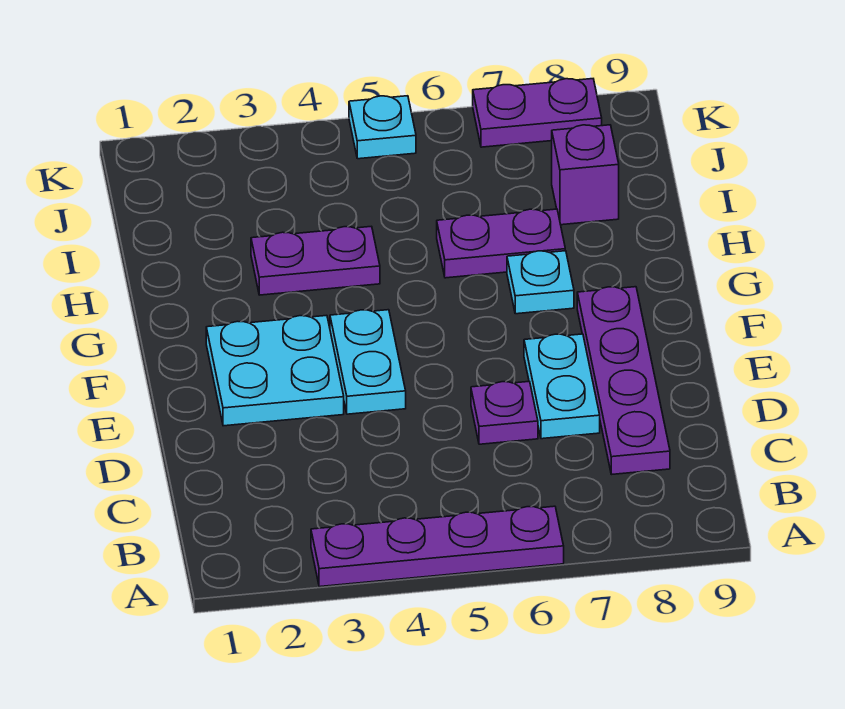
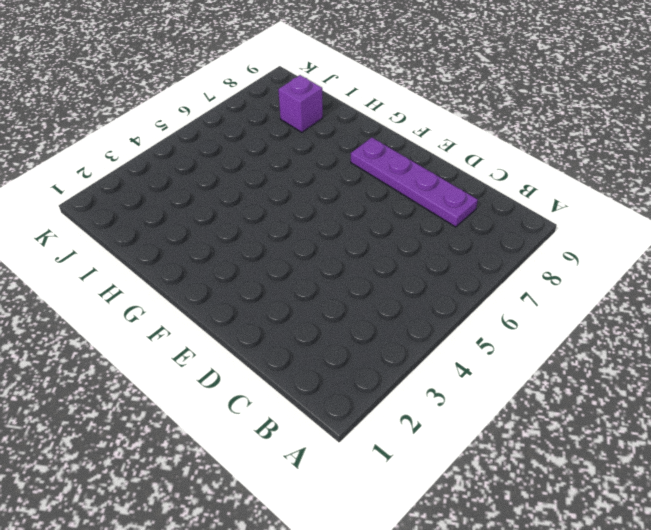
none -> purple 1x4 plate [311,506,564,587]
none -> purple 1x1 plate [471,382,538,444]
none -> cyan 1x2 plate [524,334,600,439]

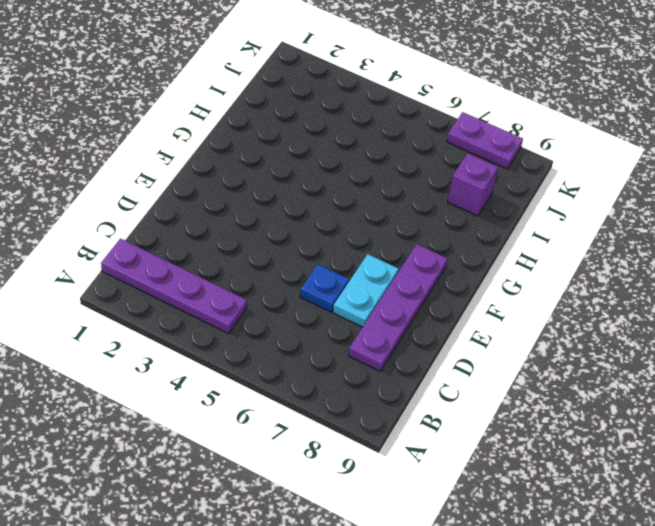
purple 1x4 plate [101,239,247,334] -> purple 1x4 plate moved to [311,506,564,587]
blue 1x1 plate [300,264,349,312] -> purple 1x1 plate [471,382,538,444]
none -> cyan 2x2 plate [206,315,344,426]
none -> cyan 1x2 plate [330,310,406,414]
none -> cyan 1x1 plate [507,251,574,314]

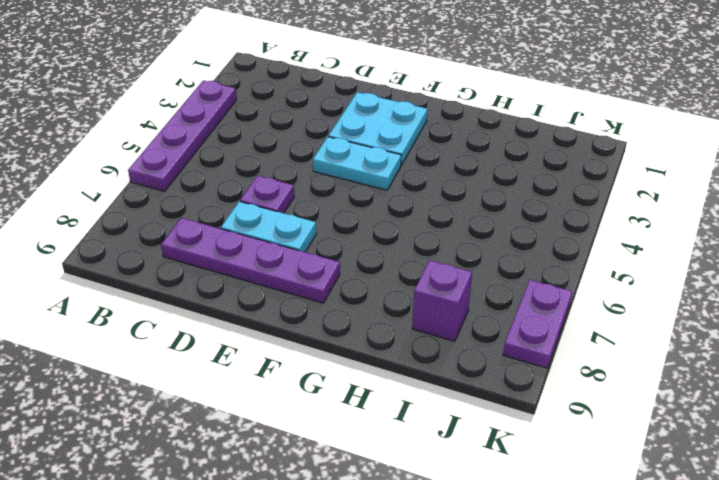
none -> cyan 1x1 plate [507,251,574,314]
none -> purple 1x2 plate [251,226,380,295]
none -> purple 1x2 plate [437,209,565,278]

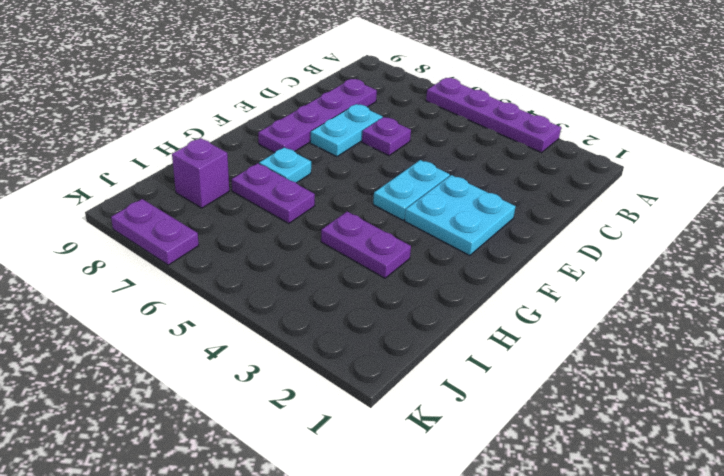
none -> cyan 1x1 plate [349,96,416,159]

